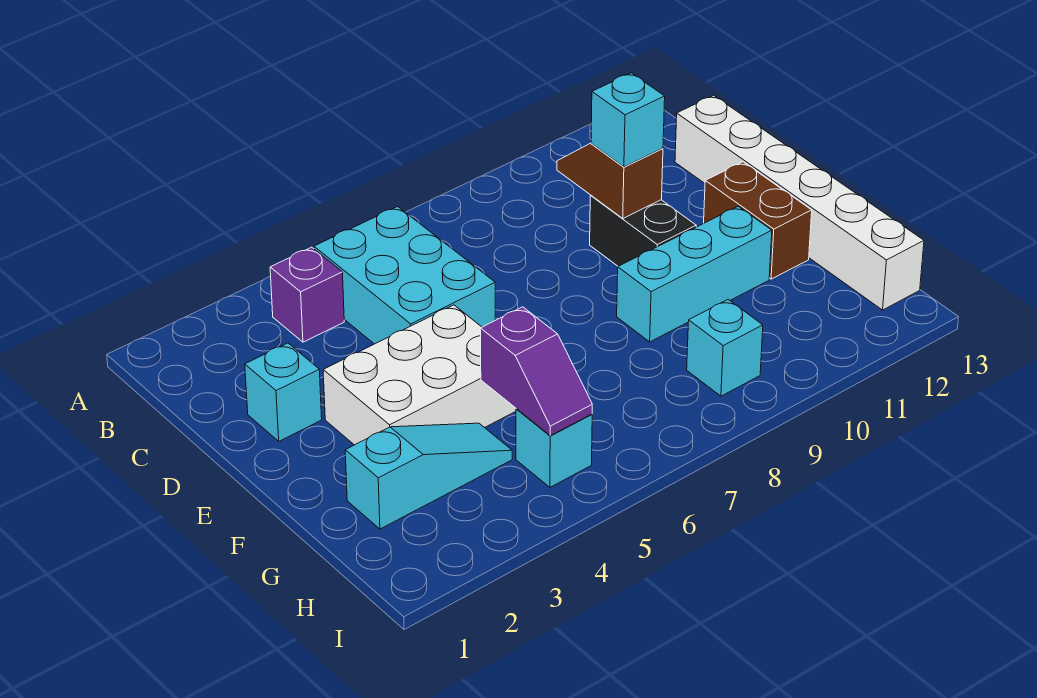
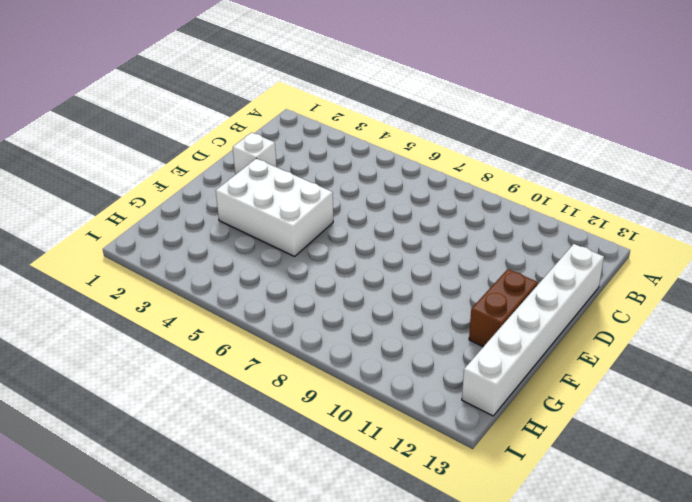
white 1x1 brick [233,132,277,175] -> cyan 1x1 brick [245,343,322,441]
none -> purple 1x1 brick [270,247,344,342]
none -> cyan 2x3 brick [314,207,495,344]
none -> black 1x2 brick [590,196,696,266]

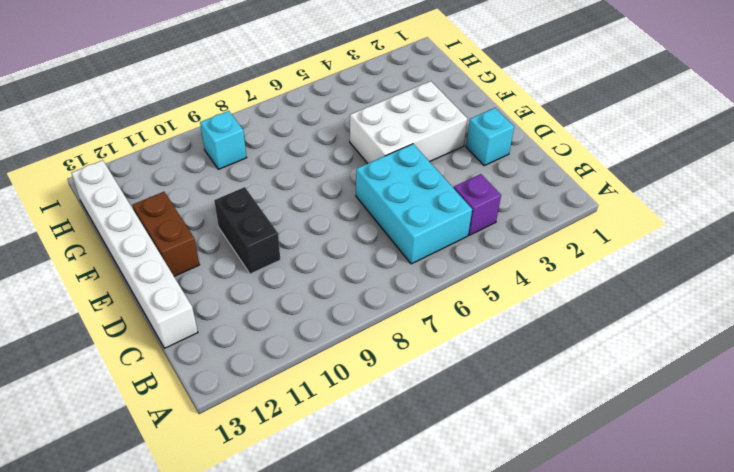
none -> cyan 1x3 brick [617,206,772,342]
none -> cyan 1x3 slope [345,423,512,529]
none -> cyan 1x1 brick [516,409,592,487]

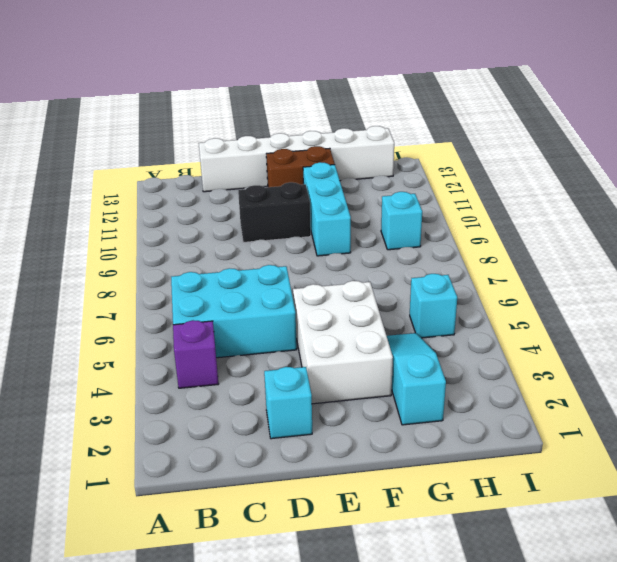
none -> brown 1x2 slope [557,143,663,218]
none -> purple 1x2 slope [480,307,592,436]
none -> cyan 1x1 brick [591,73,665,167]

